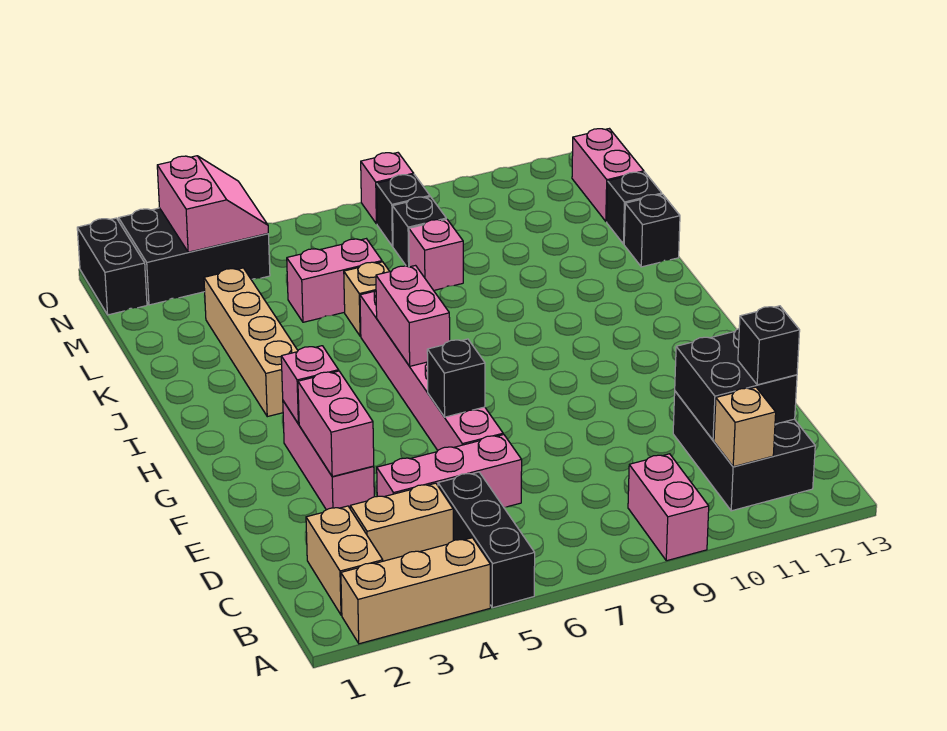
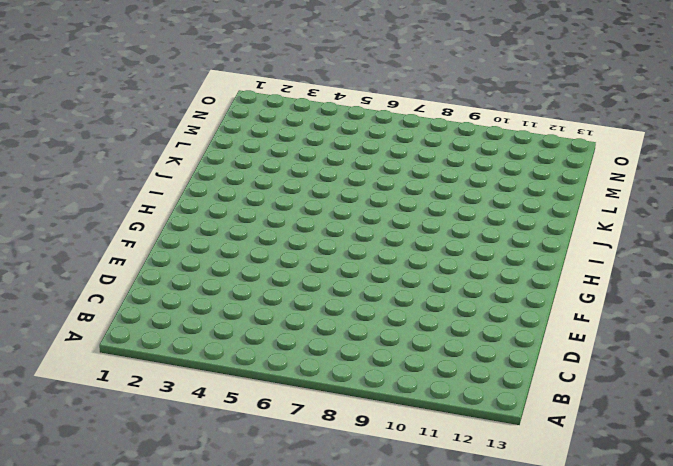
none -> tan 1x3 brick [341,538,490,644]
none -> black 1x3 brick [438,472,535,608]
none -> pink 1x2 brick [628,454,709,561]

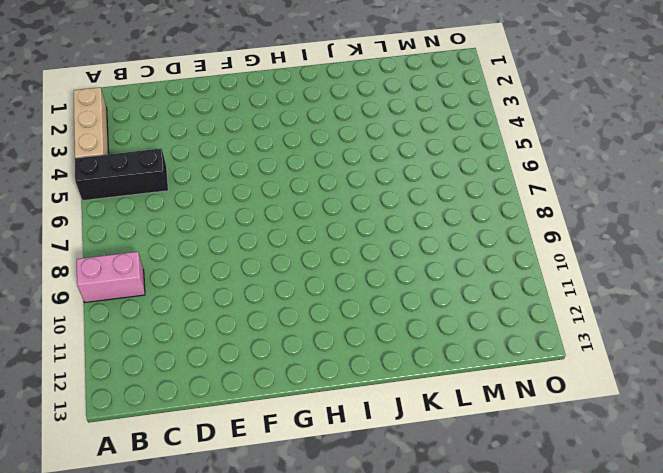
none -> tan 1x2 brick [306,506,383,615]
none -> black 2x3 brick [673,391,815,511]
none -> tan 1x2 brick [350,483,453,561]

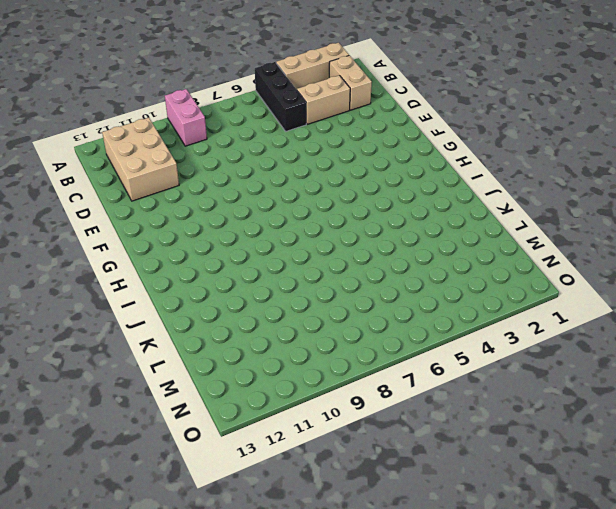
tan 2x3 brick [102,118,179,201] -> black 2x3 brick [673,391,815,511]
none -> pink 1x3 brick [377,435,522,507]
none -> pink 1x3 brick [283,401,374,510]
none -> pink 1x6 brick [360,291,503,450]

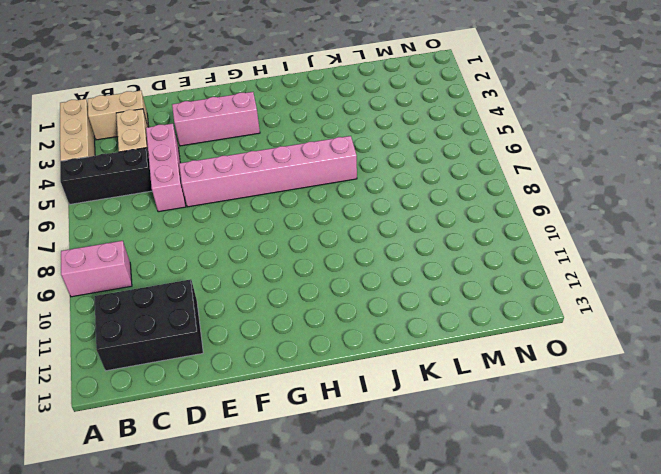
none -> tan 1x4 brick [204,268,298,417]
none -> tan 1x1 brick [344,262,390,336]
none -> black 1x1 brick [624,194,680,267]

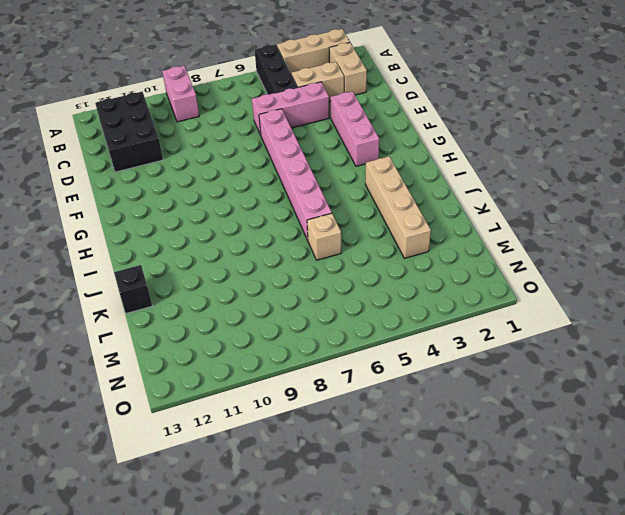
none -> pink 1x2 brick [287,239,382,322]
none -> pink 1x1 brick [409,219,463,290]
none -> black 1x1 brick [607,172,662,244]

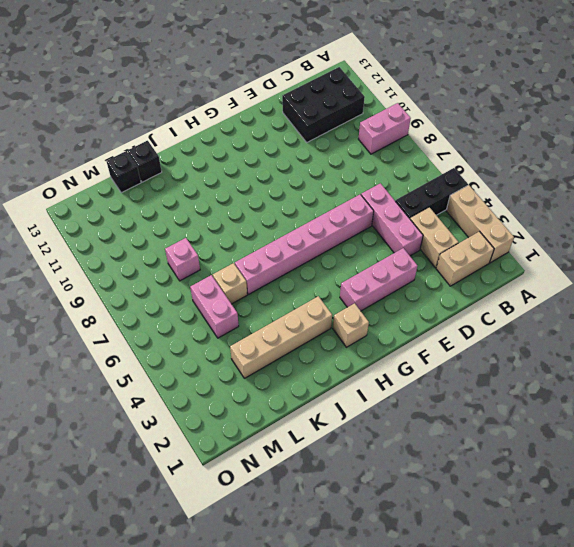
tan 1x1 brick [333,303,369,347] -> tan 1x1 brick moved to [714,387,776,467]
none -> black 1x1 brick [393,197,446,267]
none -> pink 1x2 brick [572,129,644,222]
none -> black 1x2 brick [77,218,147,315]

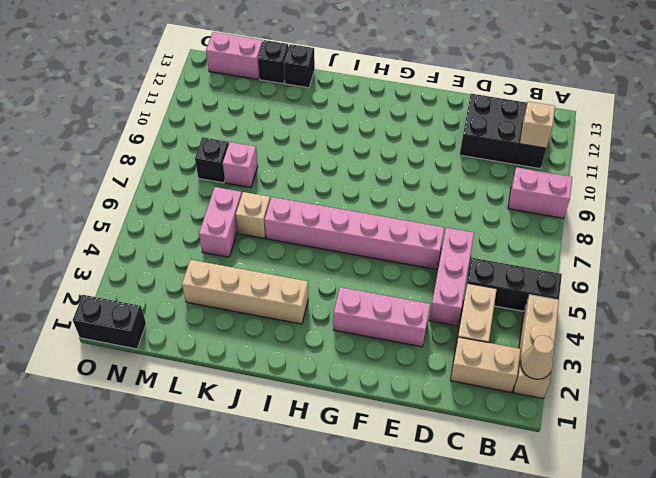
tan 1x1 cone [521,335,554,379] -> none
none -> black 2x3 brick [119,208,270,305]
none -> black 1x1 brick [377,175,430,246]
none -> pink 1x1 brick [361,153,414,224]

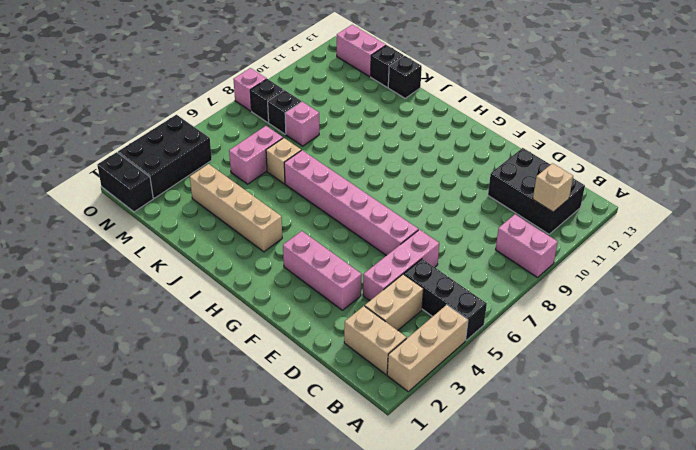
none -> black 2x2 brick [675,329,797,440]
none -> pink 1x2 brick [298,371,374,477]
none -> black 1x1 brick [427,339,485,417]

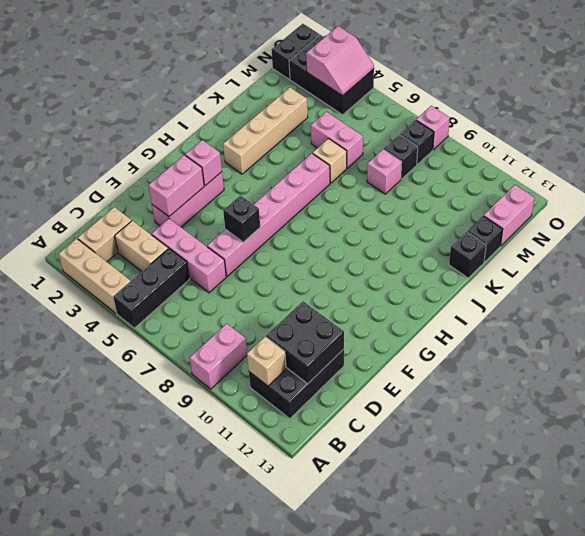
none -> pink 1x2 brick [376,266,450,366]
none -> black 1x1 brick [738,306,800,385]

